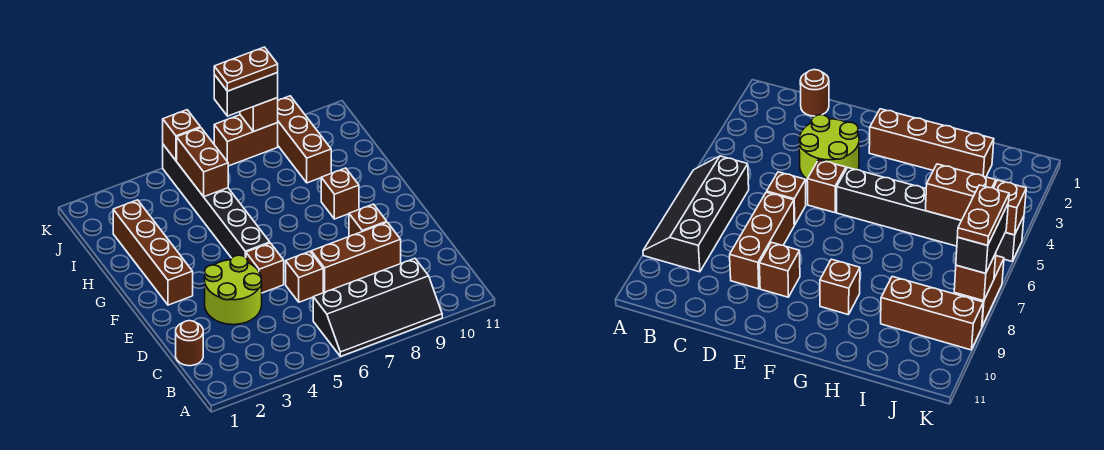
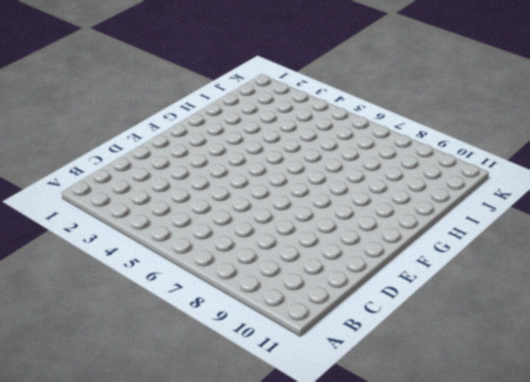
none -> black 2x4 slope [313,258,442,356]
none -> brown 1x1 round brick [176,321,203,366]
none -> lime 2x2 round brick [205,255,262,325]

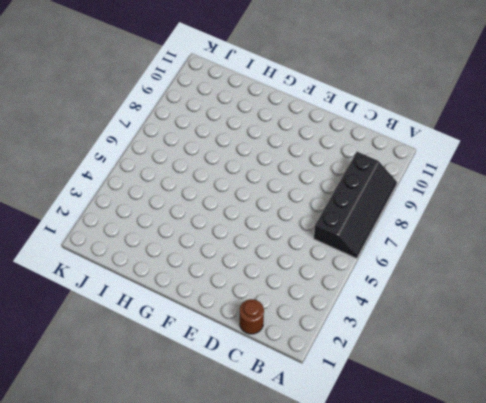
none -> lime 2x2 round brick [205,255,262,325]
none -> brown 1x1 brick [286,252,323,302]
none -> brown 1x3 brick [311,222,401,292]

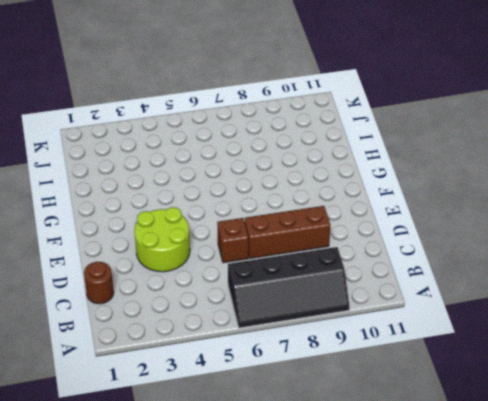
none -> brown 1x1 brick [246,243,284,293]
none -> brown 1x1 brick [349,204,387,237]
none -> brown 1x4 brick [113,200,193,305]

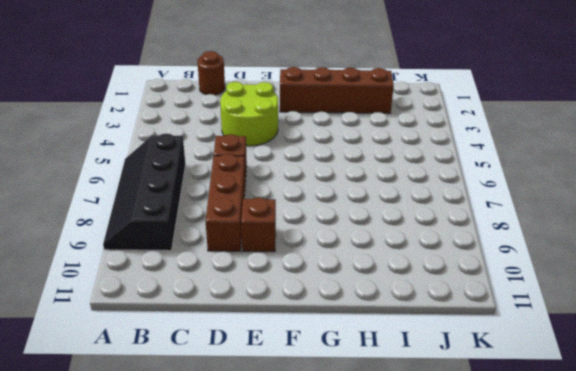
none -> brown 1x1 brick [246,243,284,293]
none -> black 1x6 brick [163,145,270,258]
none -> brown 1x1 brick [321,168,359,219]

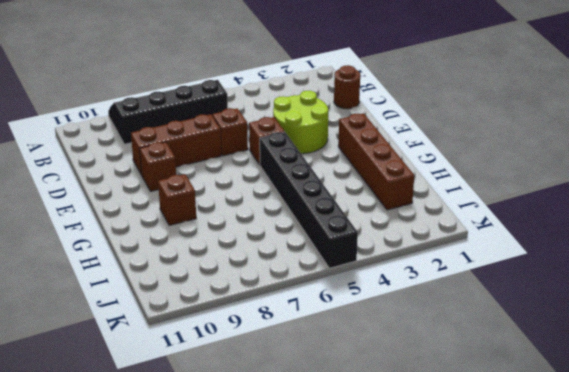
none -> brown 1x3 brick [278,96,331,183]
none -> brown 1x2 brick [214,115,278,166]
none -> brown 1x2 brick [177,128,228,197]

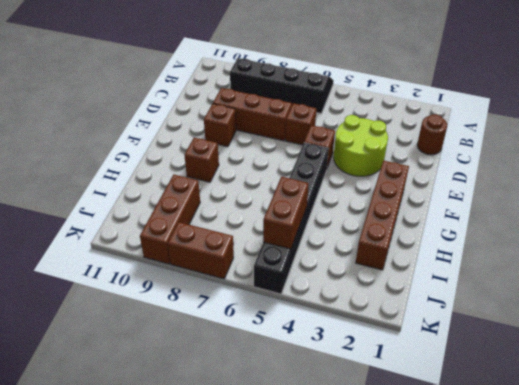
none -> brown 1x1 brick [163,110,200,161]
none -> brown 1x1 brick [240,98,278,132]
none -> black 1x2 brick [214,73,278,116]

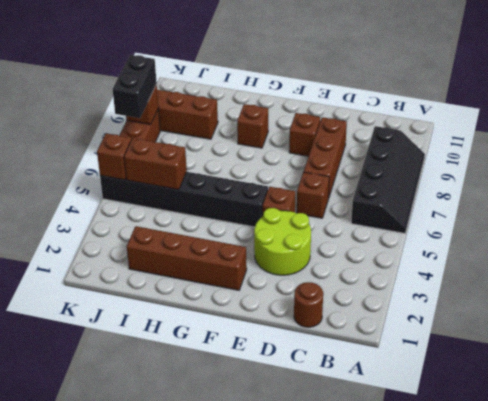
none -> brown 1x2 plate [214,47,278,91]

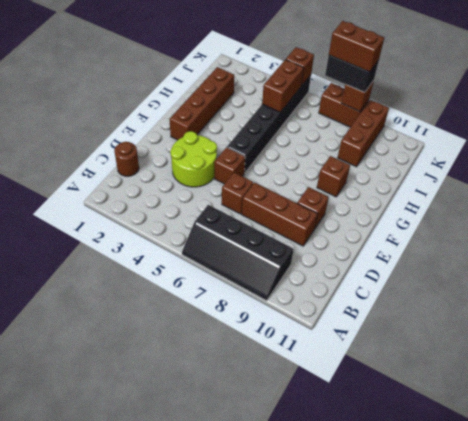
brown 1x2 brick [329,21,384,72] -> brown 1x2 plate [214,47,278,91]

